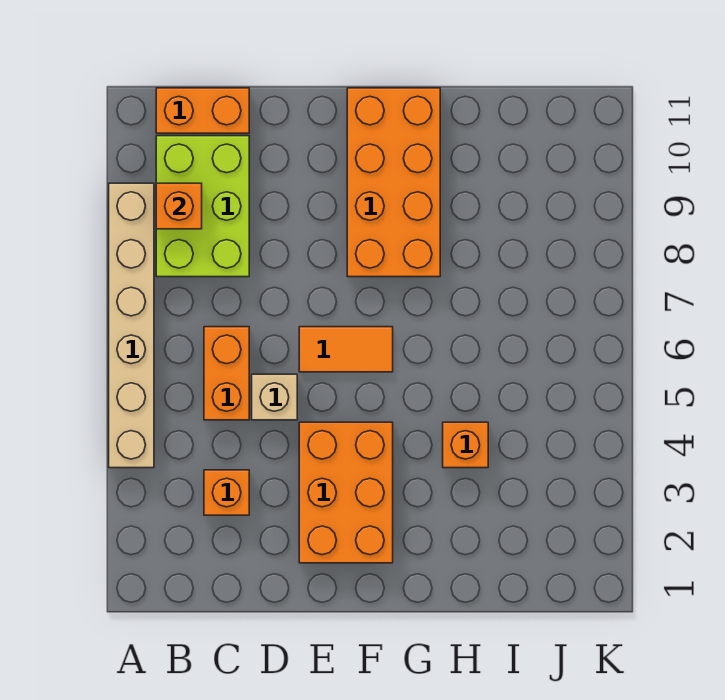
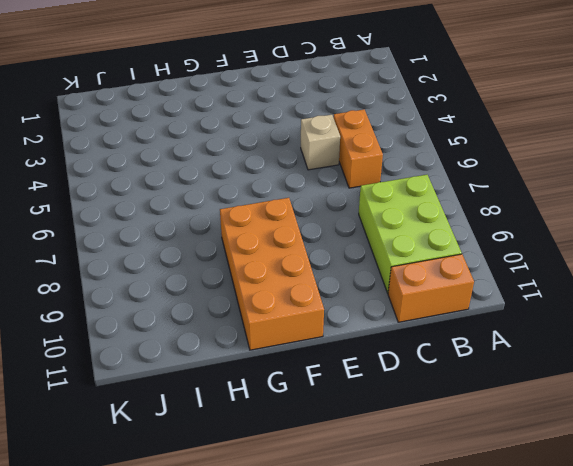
none -> tan 1x6 brick [109,183,154,468]
none -> orange 1x1 brick [204,470,249,515]

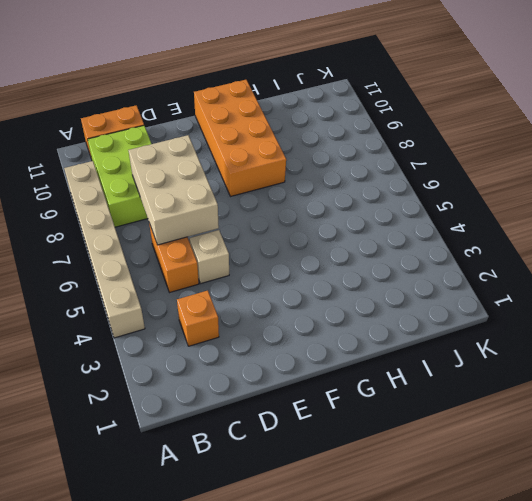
tan 2x3 brick [128,135,219,245] -> none
none -> orange 2x3 brick [299,422,393,563]
none -> orange 1x2 tile [299,327,393,372]

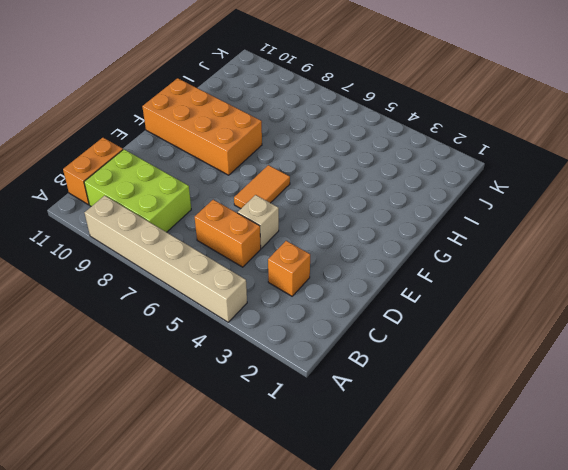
none -> orange 2x3 brick [299,422,393,563]
none -> orange 1x1 brick [443,422,488,468]

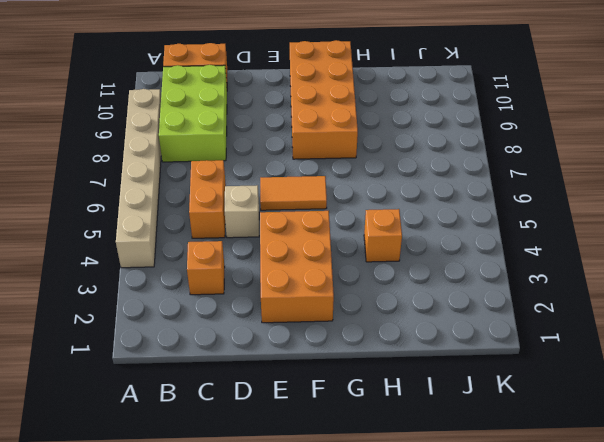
none -> orange 1x1 brick [156,183,202,229]

